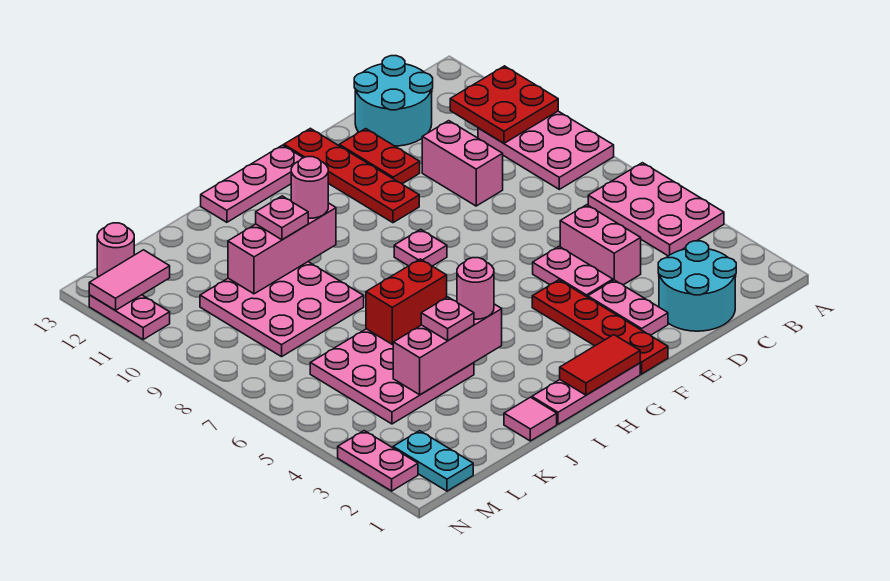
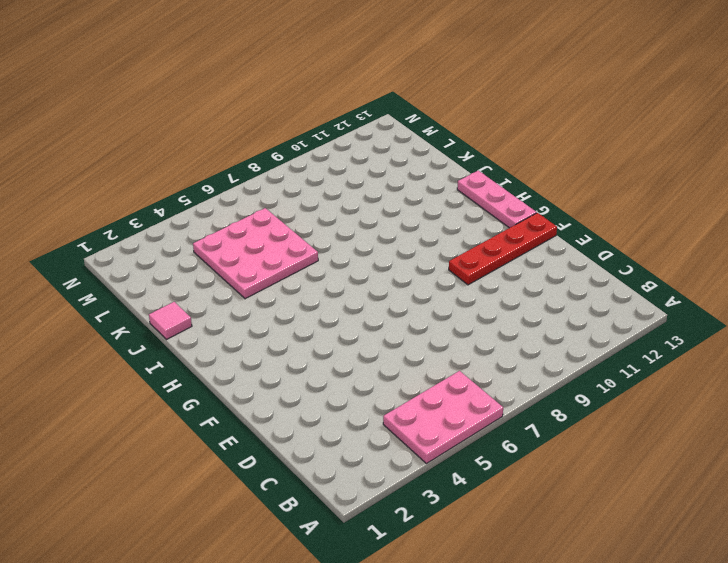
none -> pink 2x3 plate [478,111,614,189]
none -> cyan 2x2 round brick [658,241,736,331]
none -> cyan 2x2 round brick [354,56,433,146]
none -> pink 1x2 brick [560,205,641,285]

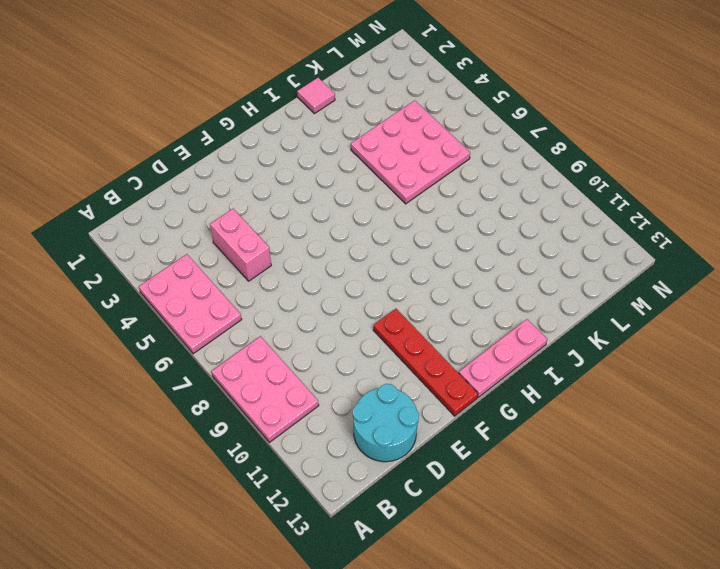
none -> cyan 2x2 round brick [658,241,736,331]
none -> pink 1x2 brick [422,121,503,206]
none -> pink 1x2 plate [588,280,668,335]
none -> pink 1x2 plate [533,247,613,297]

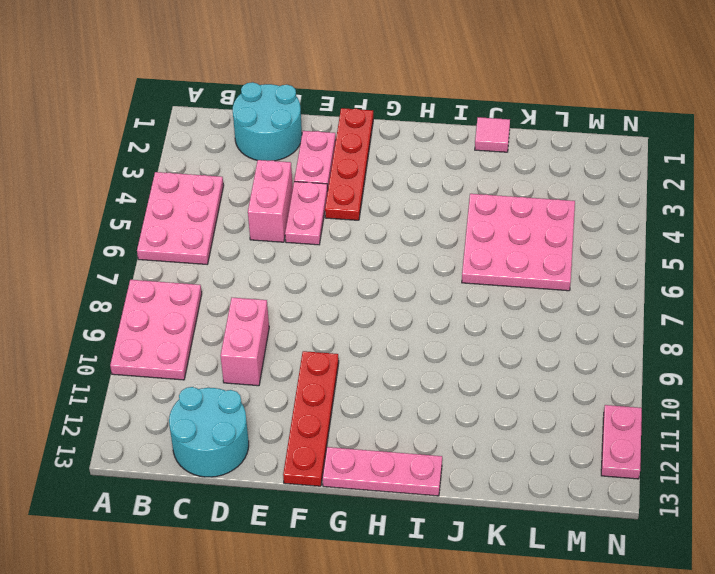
none -> red 1x2 plate [339,129,420,184]
none -> pink 1x3 plate [532,363,640,424]
none -> pink 1x1 plate [394,229,447,266]
none -> pink 3x3 plate [200,262,364,357]

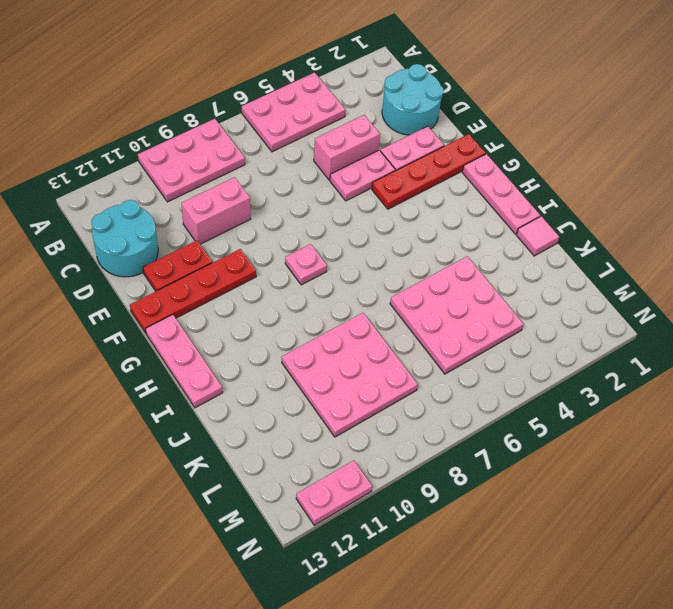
none -> cyan 1x2 plate [393,431,473,491]
none -> pink 1x1 round brick [97,223,134,277]
none -> pink 1x2 plate [338,431,418,491]
none -> red 2x2 plate [450,66,558,143]

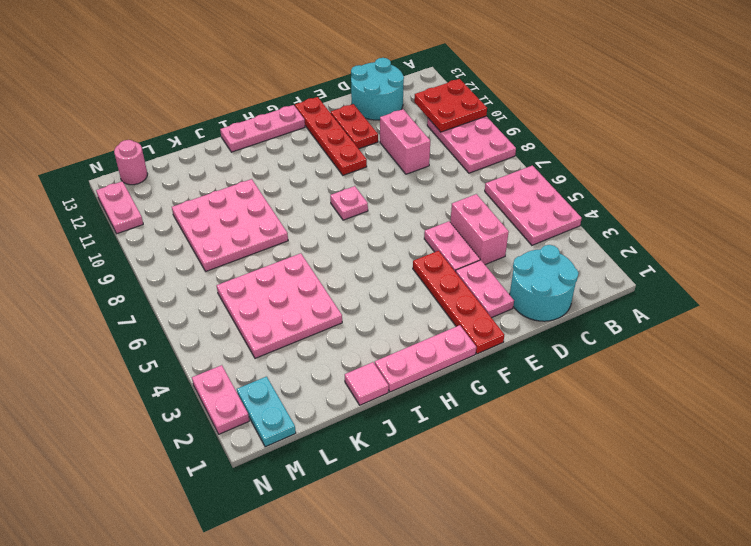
none -> red 1x2 tile [560,335,640,395]
none -> pink 1x3 brick [393,304,502,395]
none -> red 1x2 brick [366,259,447,344]
none -> pink 1x3 brick [228,203,336,294]

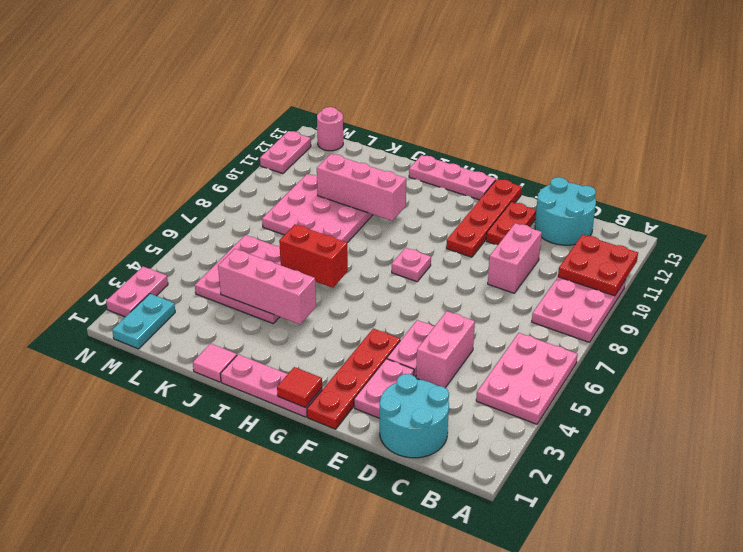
red 1x1 tile [277,367,322,408] -> red 1x2 tile [560,335,640,395]
none -> pink 1x2 tile [89,250,170,310]
none -> pink 1x1 round brick [457,258,494,319]
none -> pink 1x1 round brick [291,157,328,218]
none -> pink 1x1 plate [421,297,474,341]

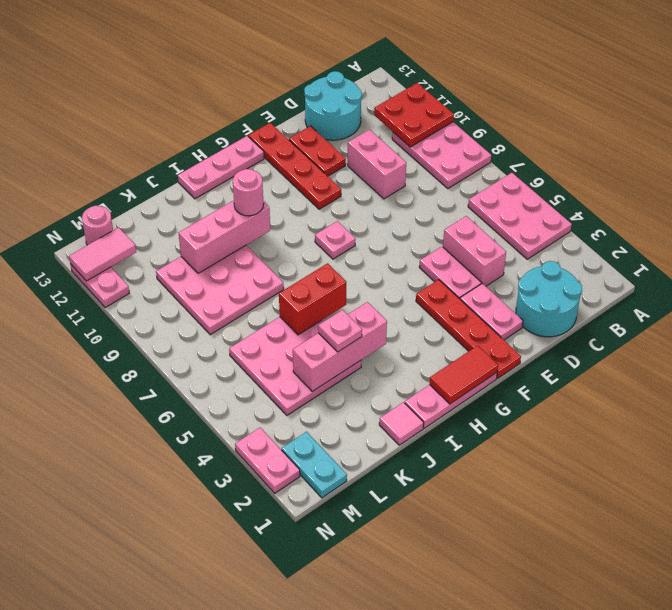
none -> pink 1x1 round brick [457,258,494,319]
none -> pink 1x1 plate [256,196,308,240]

